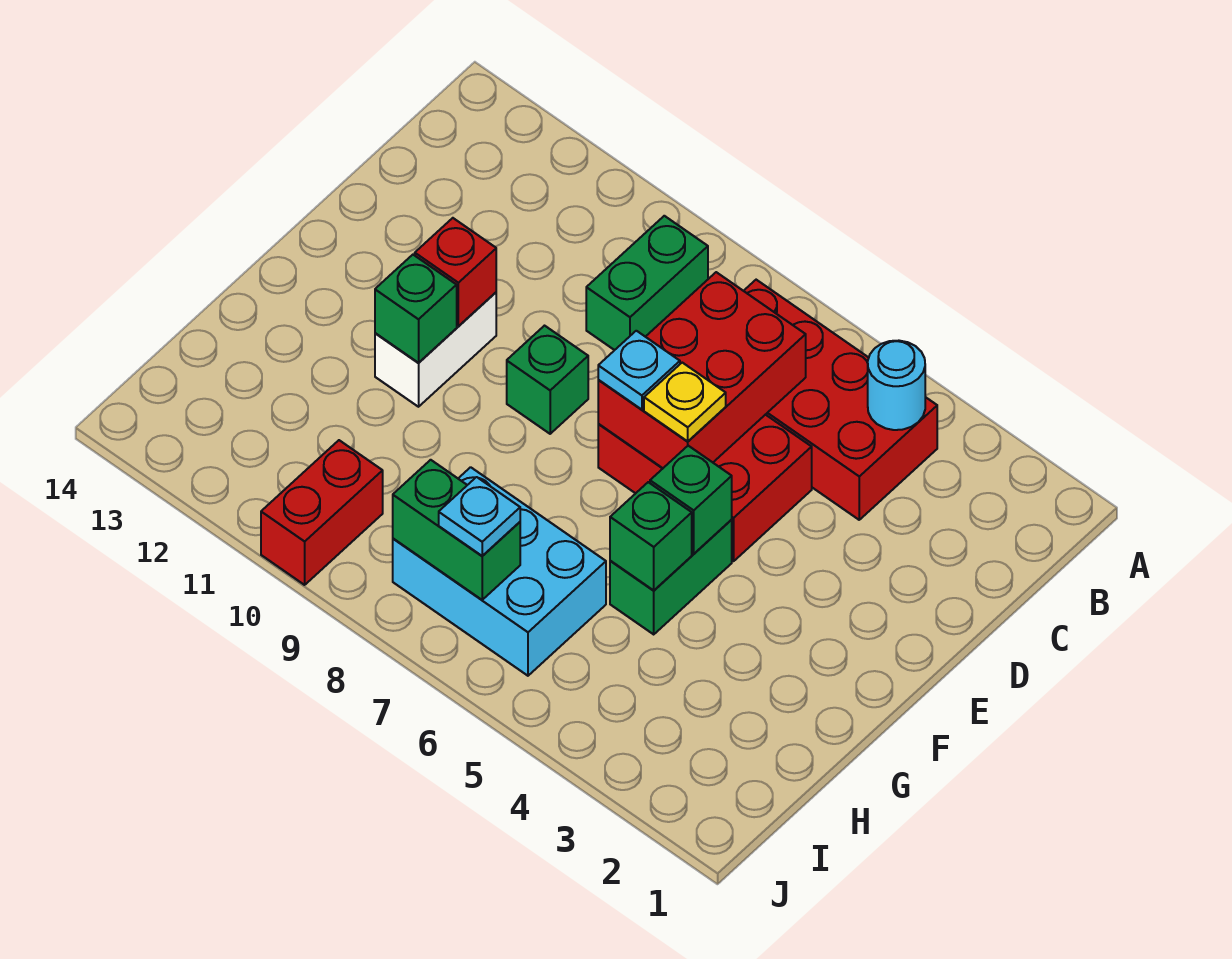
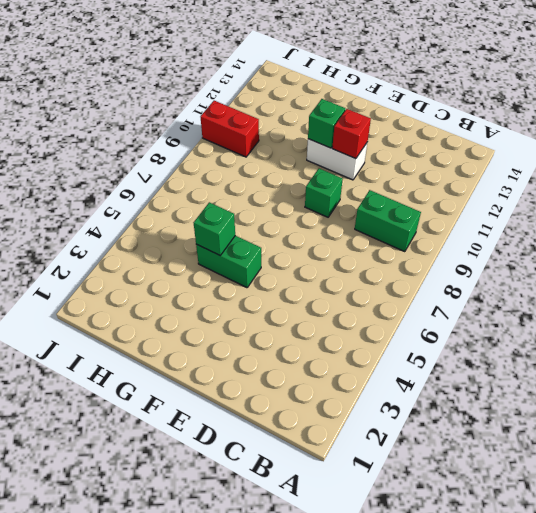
none -> red 2x4 brick [744,280,937,520]
none -> red 2x3 brick [598,415,812,561]
none -> cyan 2x3 brick [393,467,606,676]

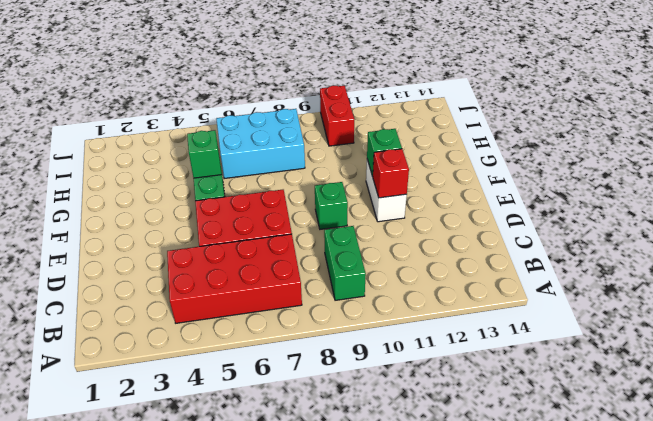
none -> cyan 1x1 round brick [868,341,925,430]
none -> red 2x3 brick [598,272,806,468]
none -> green 1x1 brick [650,446,732,554]

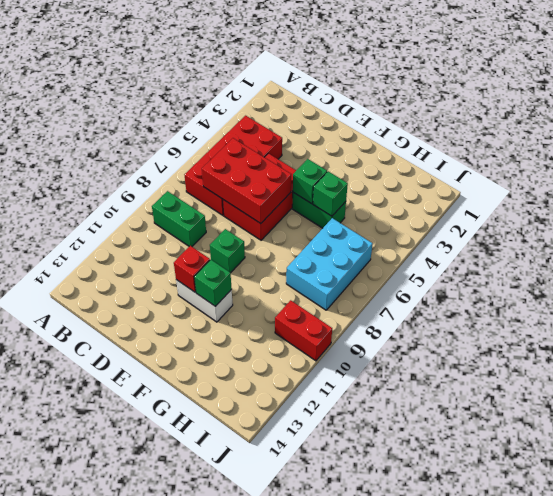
none -> cyan 1x1 round brick [868,341,925,430]
none -> green 1x2 brick [393,460,520,600]
none -> yellow 1x1 plate [644,363,726,441]

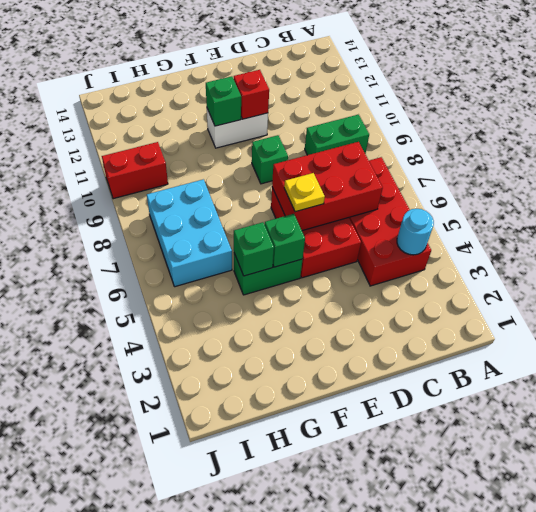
none -> green 1x2 brick [393,460,520,600]
none -> cyan 1x1 plate [598,331,680,410]
none -> cyan 1x1 plate [439,477,520,556]

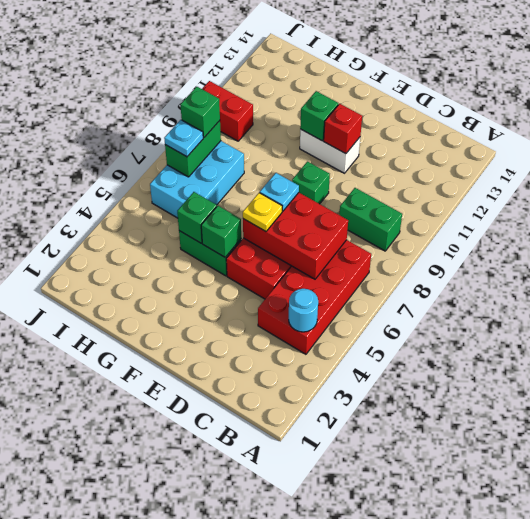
green 1x1 brick [180,87,220,137] -> none

